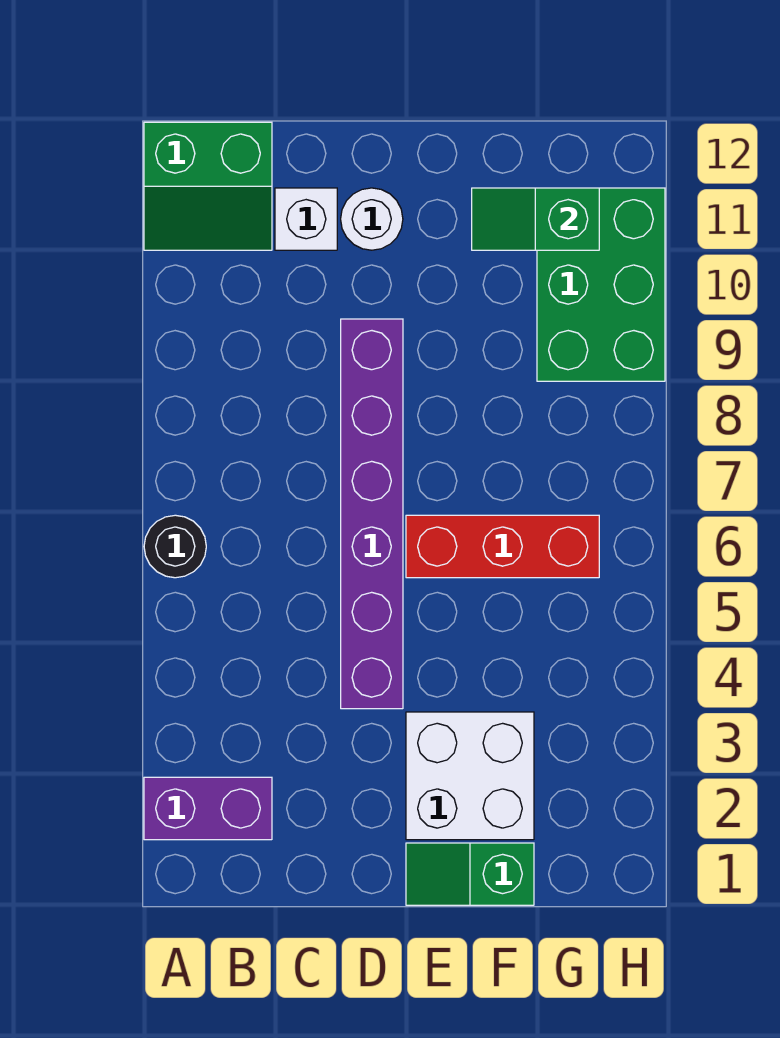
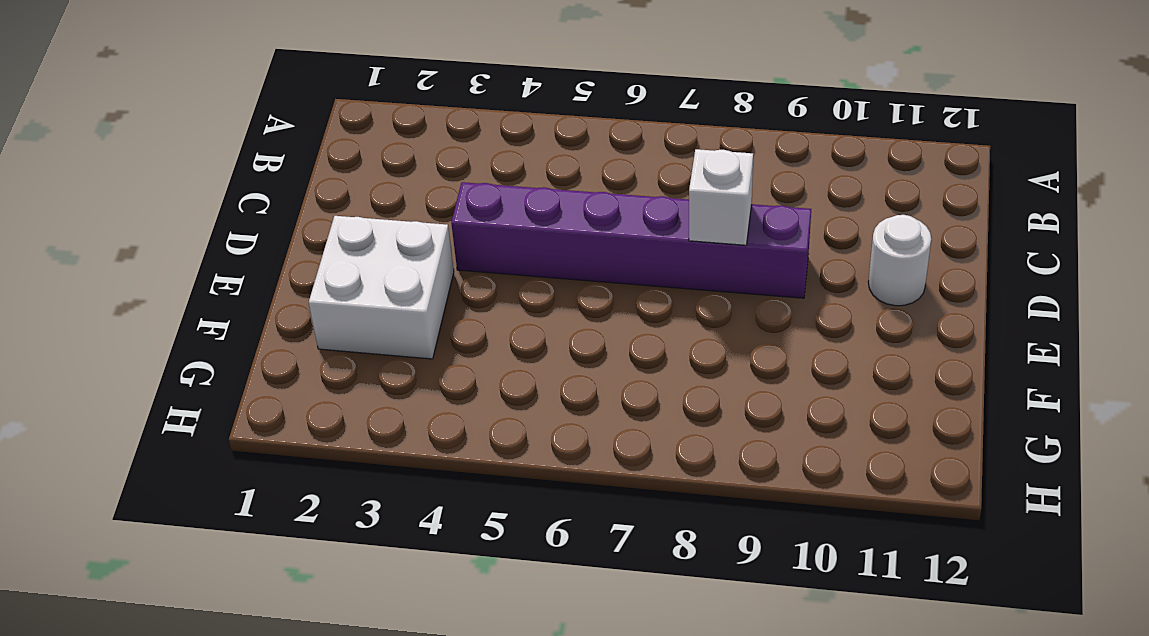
white 1x1 brick [689,149,753,245] -> white 1x1 brick moved to [275,188,337,250]
none -> purple 1x2 brick [144,777,272,840]
none -> black 1x1 round brick [144,515,206,578]

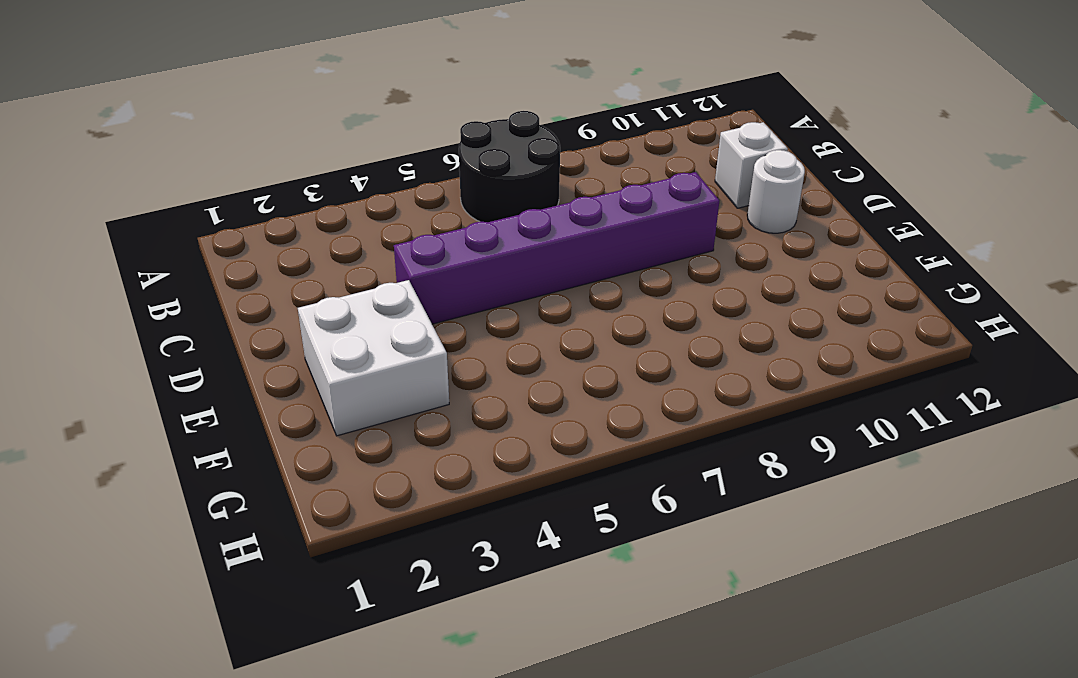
black 2x2 round brick [459,111,560,222] -> black 1x1 round brick [144,515,206,578]
none -> purple 1x2 brick [144,777,272,840]
none -> green 2x2 slope [144,122,272,250]

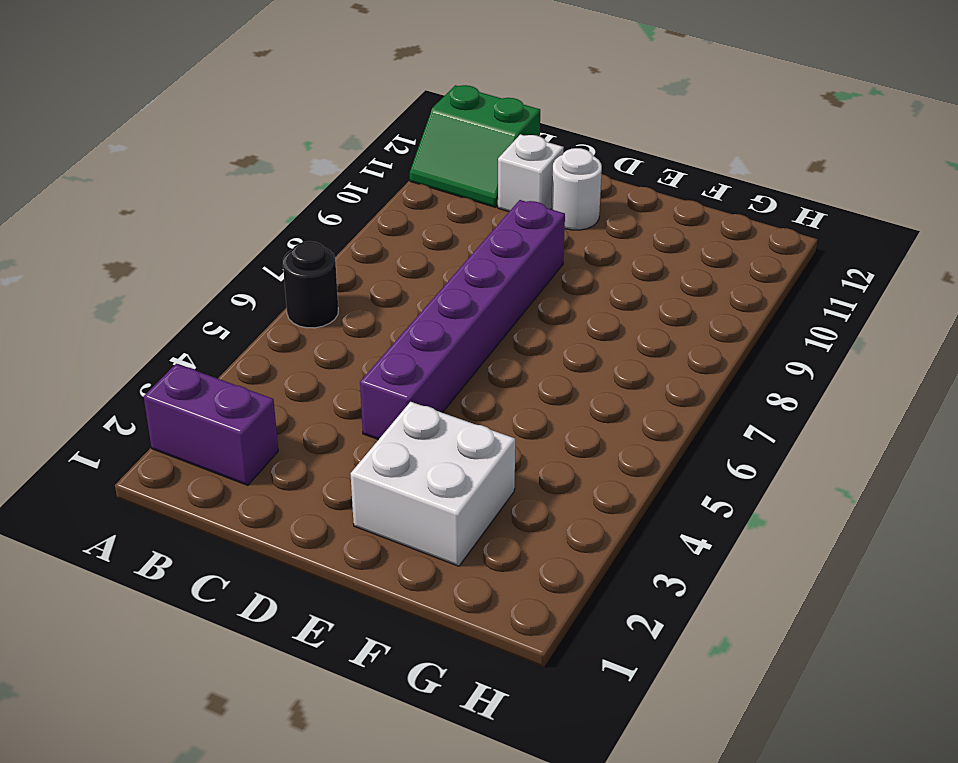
none -> green 1x2 slope [406,843,534,905]
none -> red 1x3 brick [406,515,599,578]

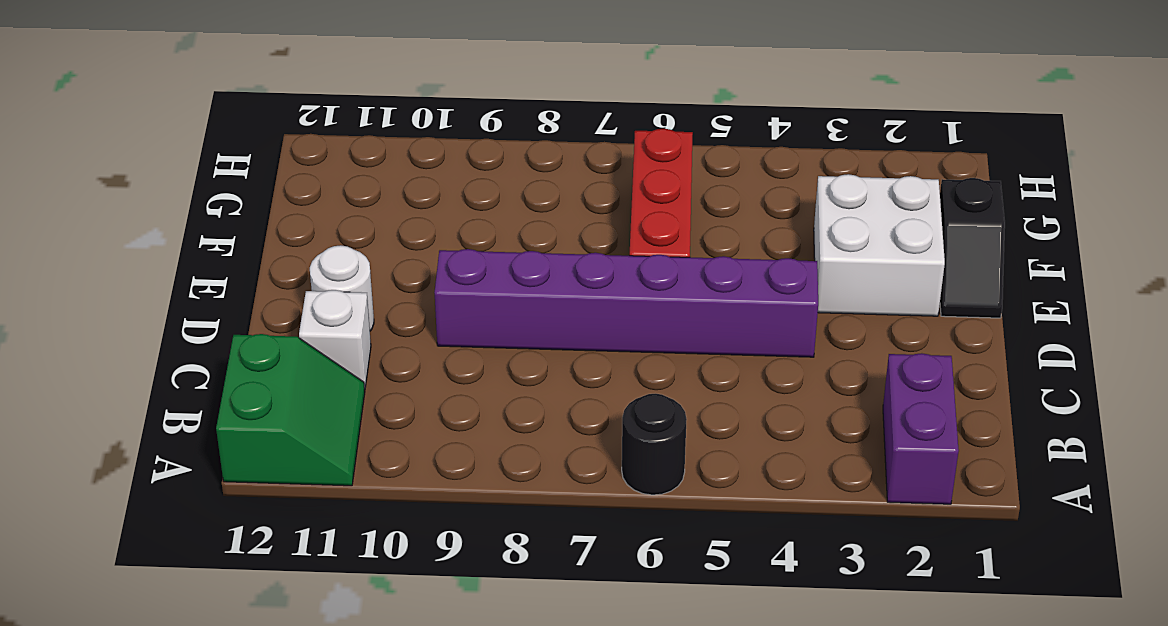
black 1x2 slope [940,178,1005,318] -> green 1x2 slope [406,843,534,905]
none -> green 2x3 brick [537,188,665,381]
none -> green 1x2 slope [472,188,599,250]

